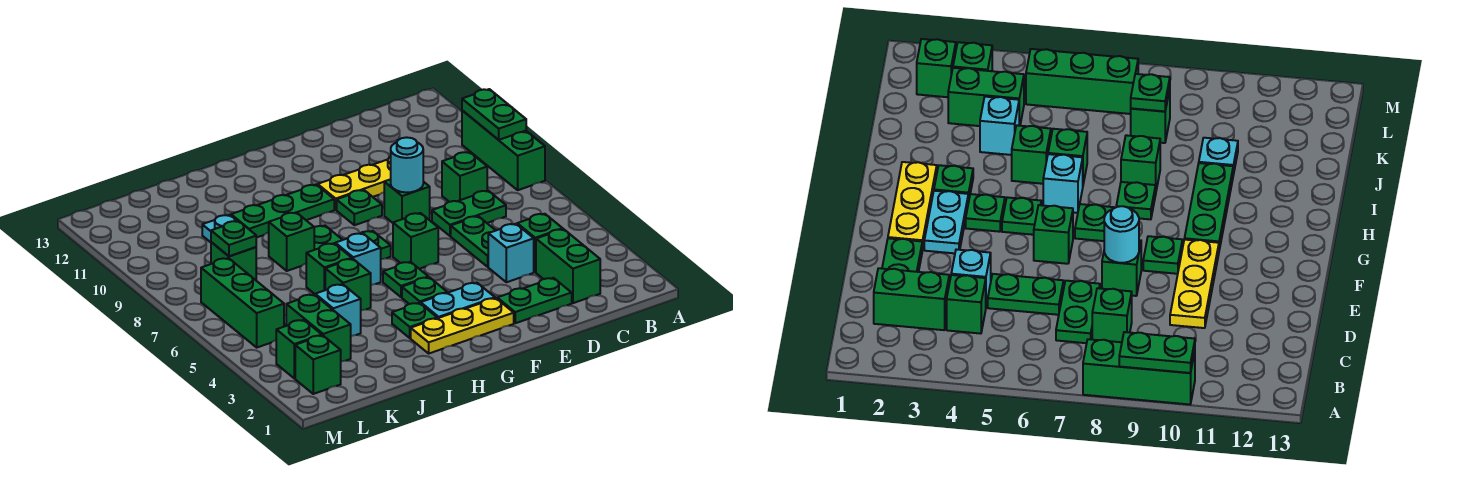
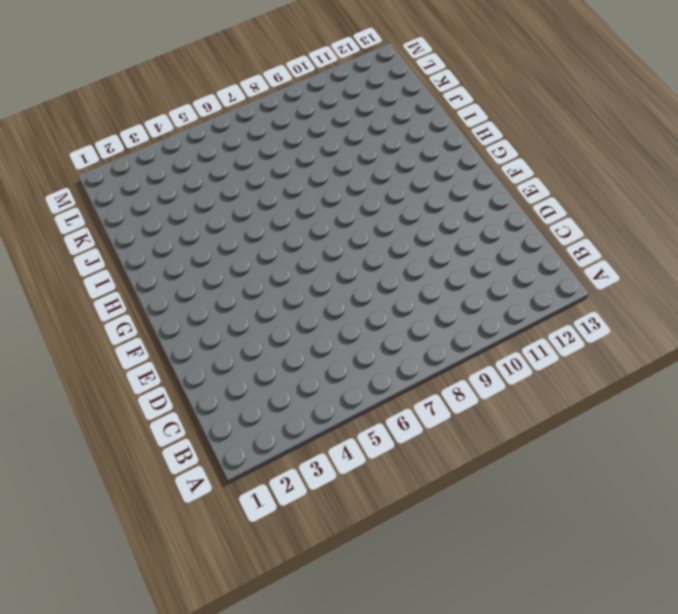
none -> green 1x3 brick [462,110,545,190]
none -> green 1x2 brick [536,229,600,303]
none -> green 1x1 brick [517,214,563,272]
none -> green 1x2 plate [432,191,506,236]

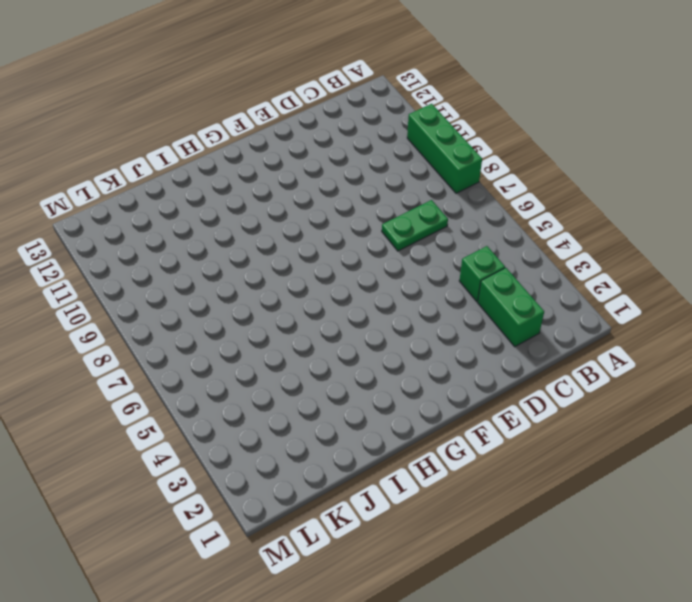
none -> green 1x1 brick [442,152,487,202]
none -> green 1x2 plate [497,278,572,323]
none -> cyan 1x1 brick [488,224,534,282]
none -> green 1x2 plate [451,216,496,267]

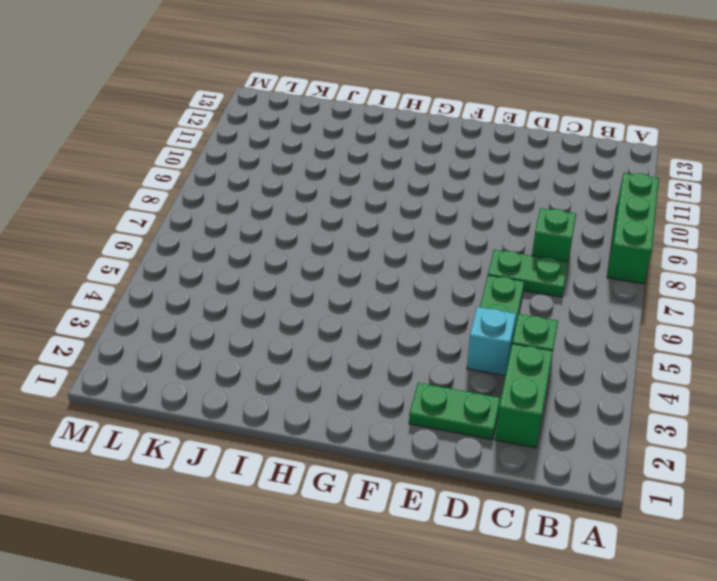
none -> yellow 1x3 plate [318,157,391,210]
none -> green 1x1 brick [384,179,430,223]
none -> yellow 1x3 plate [411,298,514,353]
none -> cyan 1x2 plate [421,283,495,318]

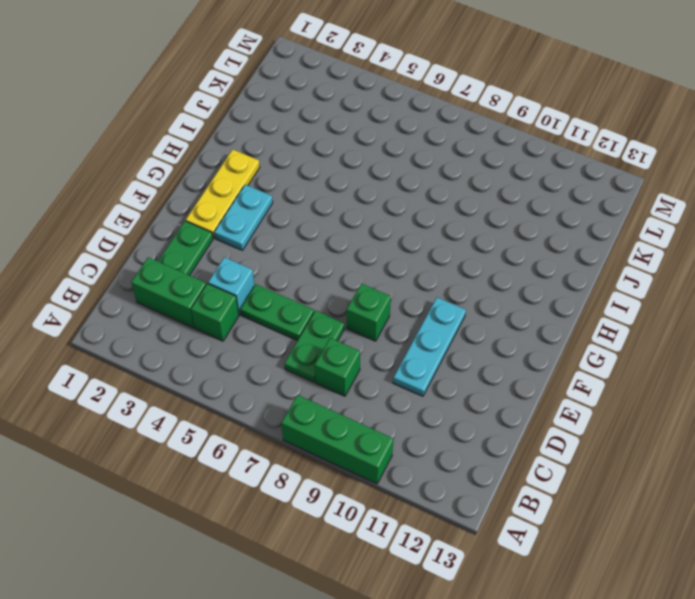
cyan 1x3 plate [393,297,466,396] -> yellow 1x3 plate [318,157,391,210]
none -> green 1x1 brick [393,213,438,269]
none -> green 1x1 plate [337,190,382,225]
none -> green 1x1 plate [402,277,447,304]
none -> green 1x1 plate [383,262,428,297]

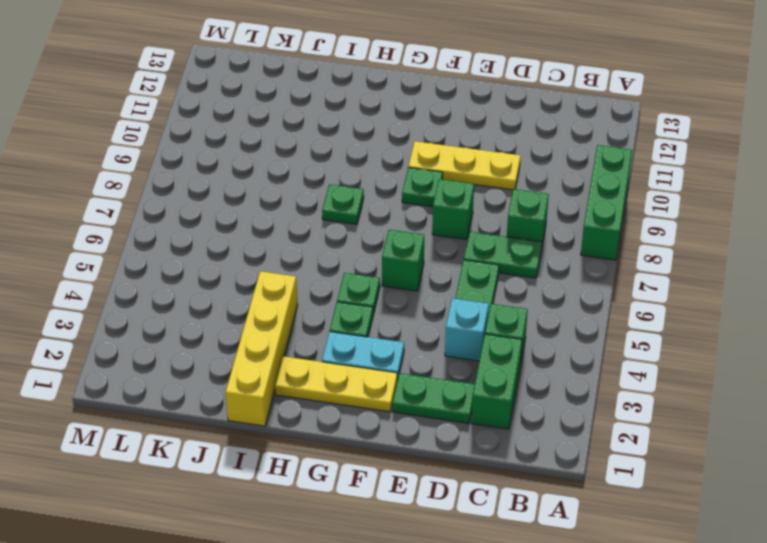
yellow 1x4 brick [226,271,298,426] -> none
none -> green 1x1 plate [360,231,391,259]
none -> green 1x3 plate [231,185,334,238]
none -> green 1x1 plate [392,303,437,338]
none -> cyan 1x1 brick [335,233,381,285]

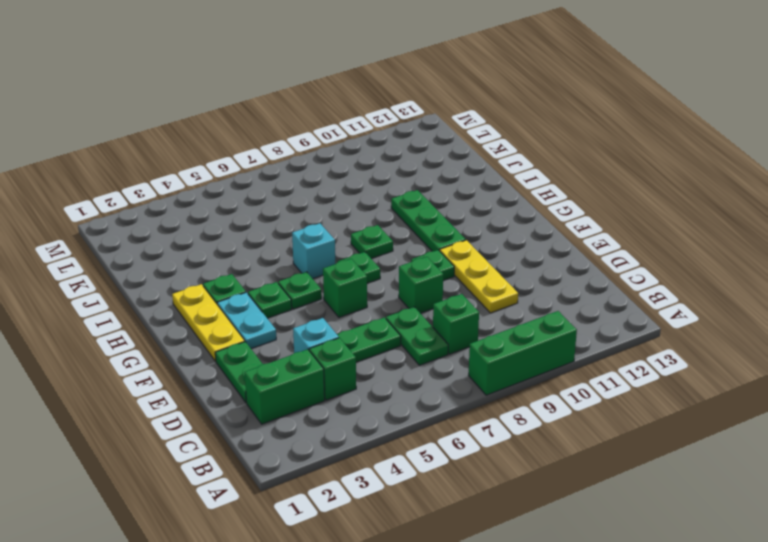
none -> green 1x1 brick [325,259,371,310]
none -> green 1x1 brick [306,243,352,294]
none -> green 1x1 brick [269,212,314,271]
none -> cyan 1x1 brick [315,284,361,336]

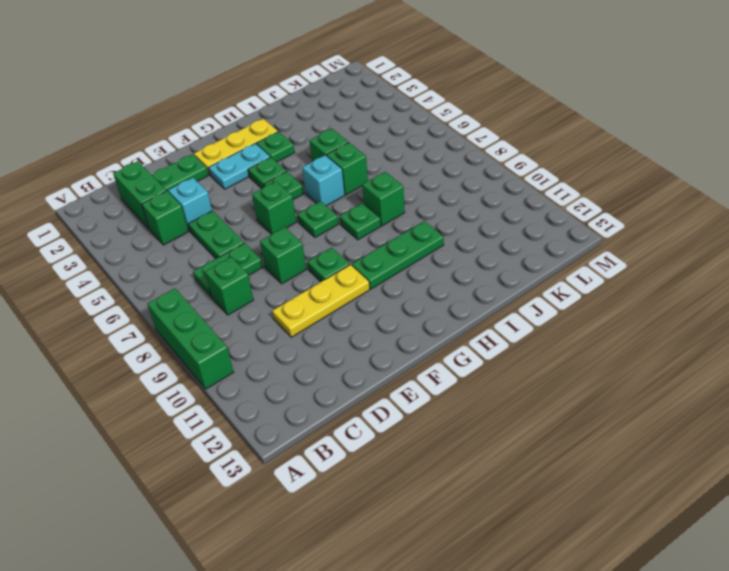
none -> cyan 1x1 brick [315,284,361,336]
none -> cyan 1x1 plate [202,215,237,242]
none -> green 1x2 brick [286,294,351,361]
none -> green 1x1 brick [211,242,256,280]

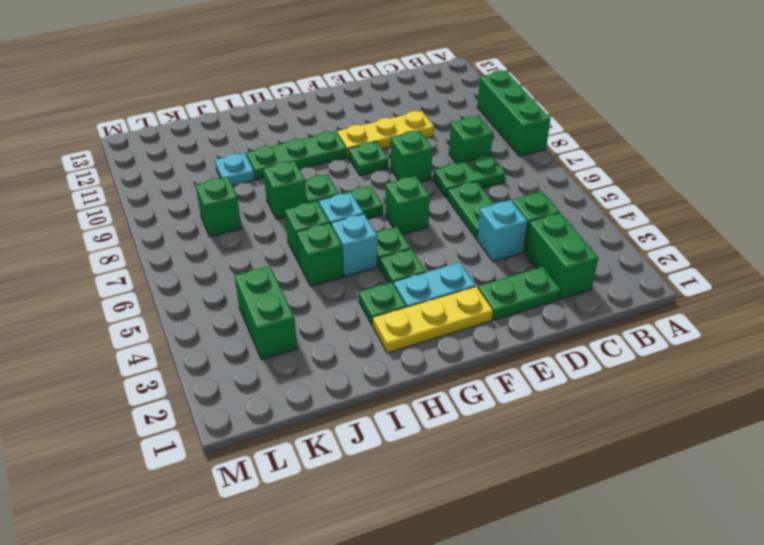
cyan 1x1 brick [331,214,377,277] -> cyan 1x1 brick moved to [315,284,361,336]
none -> green 1x1 brick [295,335,341,394]
none -> green 1x1 brick [276,320,322,379]
none -> green 1x3 brick [201,258,284,347]
none -> green 1x2 plate [462,89,526,140]

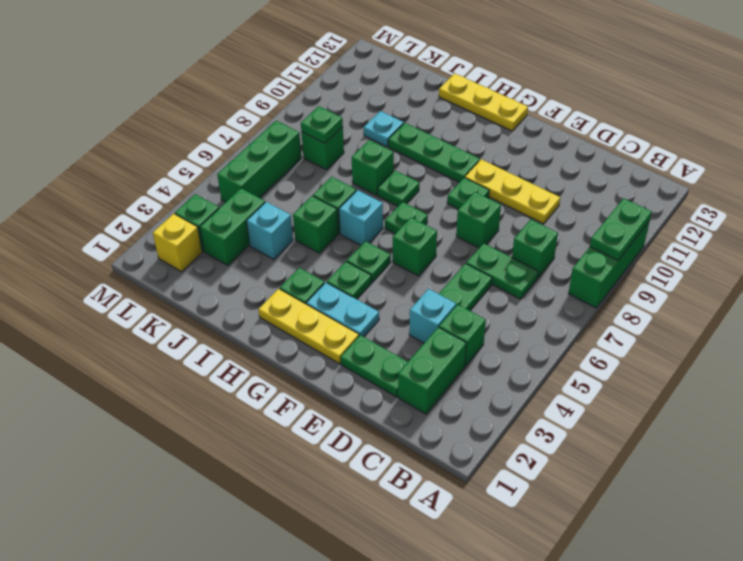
yellow 1x3 plate [439,73,528,131] -> none
yellow 1x1 brick [153,214,202,272] -> green 1x1 brick [295,335,341,394]
none -> cyan 1x1 round brick [391,137,423,192]

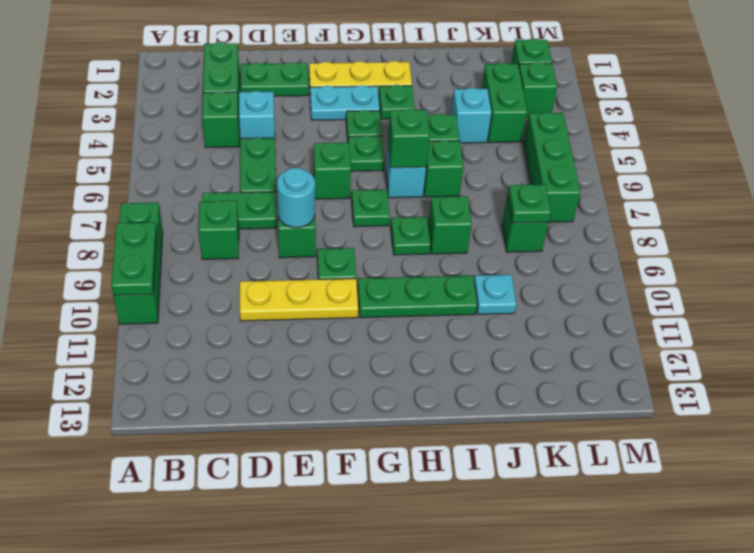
green 1x1 brick [388,109,429,168] -> none

